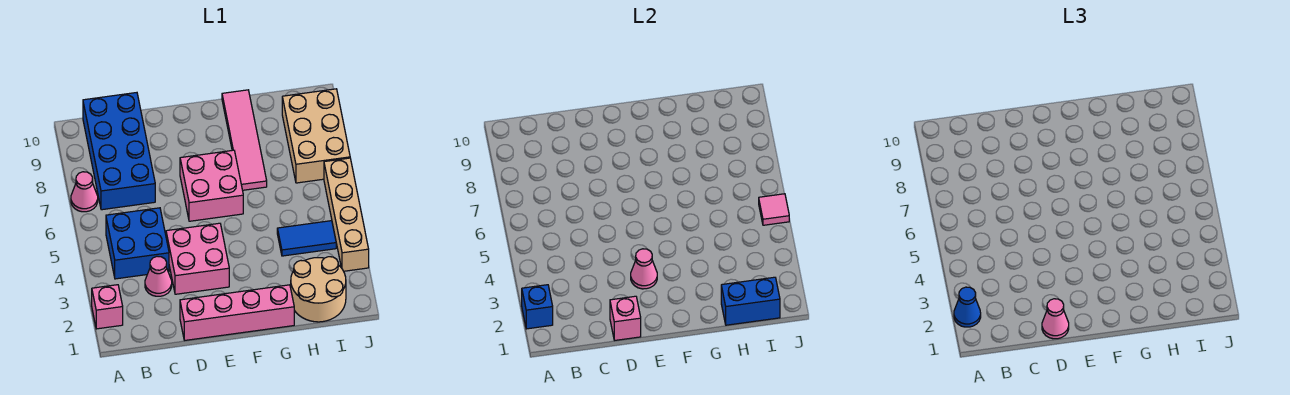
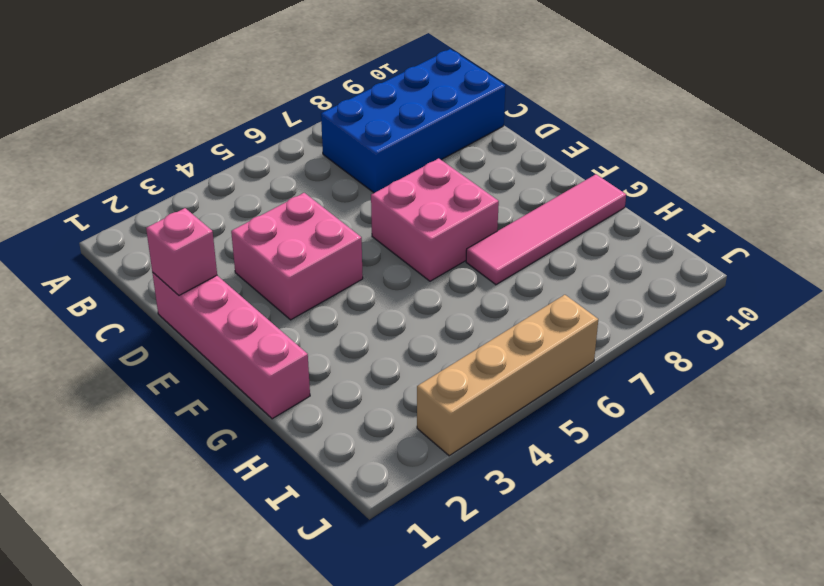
none -> pink 1x1 brick [92,285,123,329]
none -> pink 1x1 cone [71,172,98,212]
none -> blue 2x2 brick [106,208,169,279]

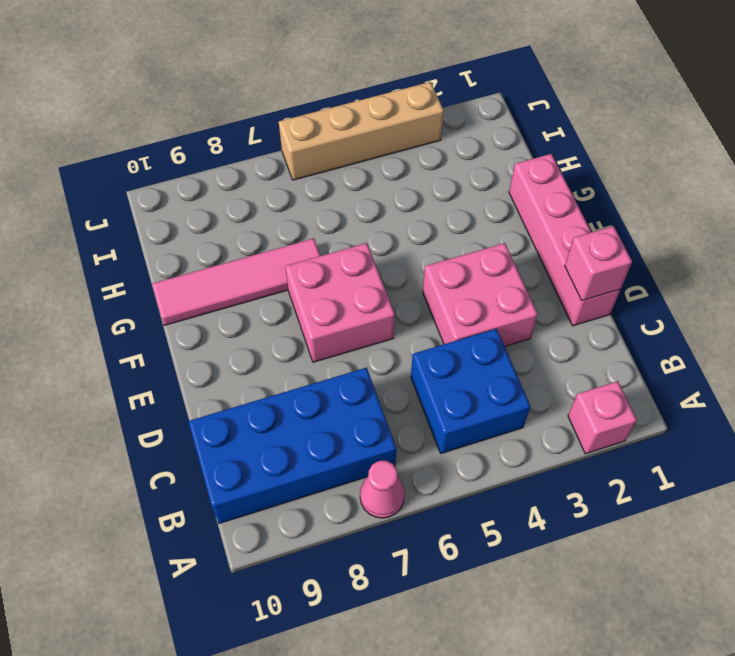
none -> pink 1x1 cone [145,256,172,296]
none -> tan 2x2 round brick [291,257,346,322]
none -> blue 1x2 tile [277,221,336,256]

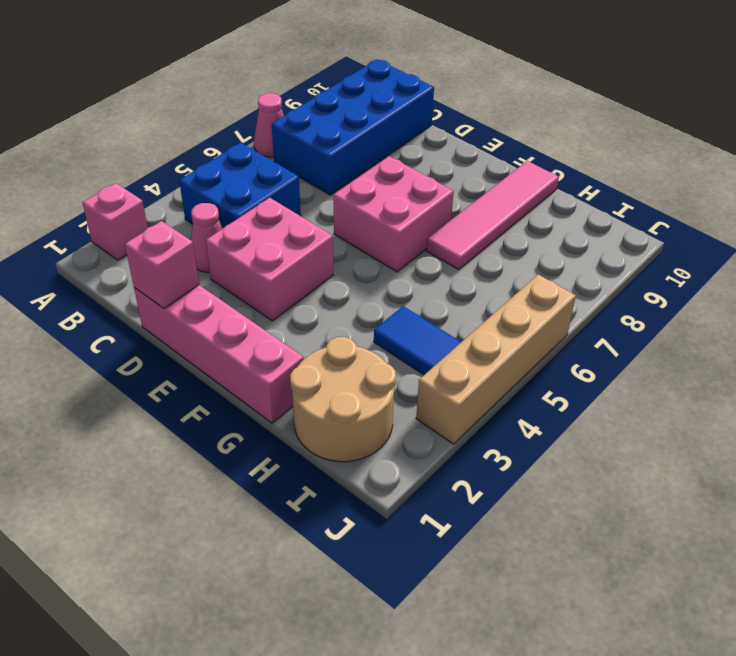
none -> tan 2x3 brick [282,89,350,183]
none -> blue 1x1 brick [522,285,553,329]
none -> pink 1x1 cone [631,249,657,289]

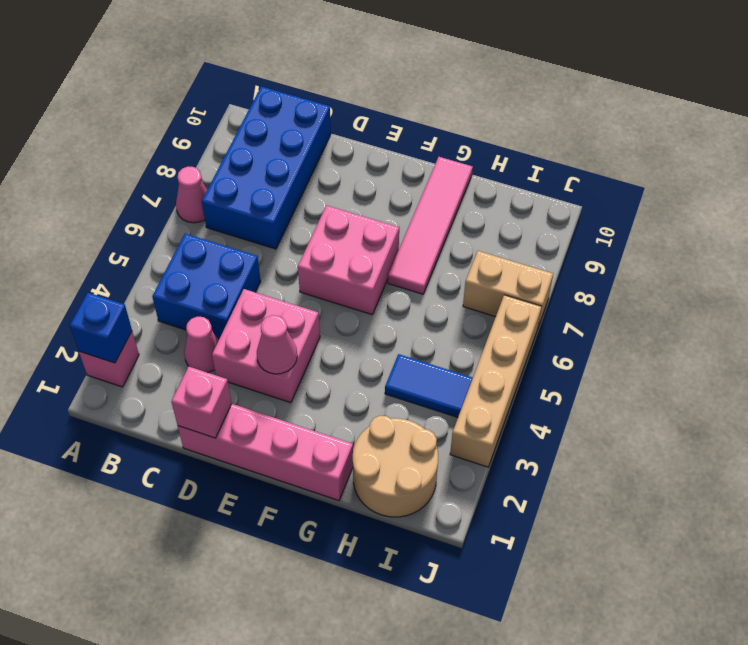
tan 1x2 brick [463,251,553,327] -> tan 2x3 brick [282,89,350,183]
none -> blue 1x2 brick [721,277,780,325]
none -> pink 1x1 tile [759,194,789,225]
none -> blue 1x1 cone [954,287,981,327]

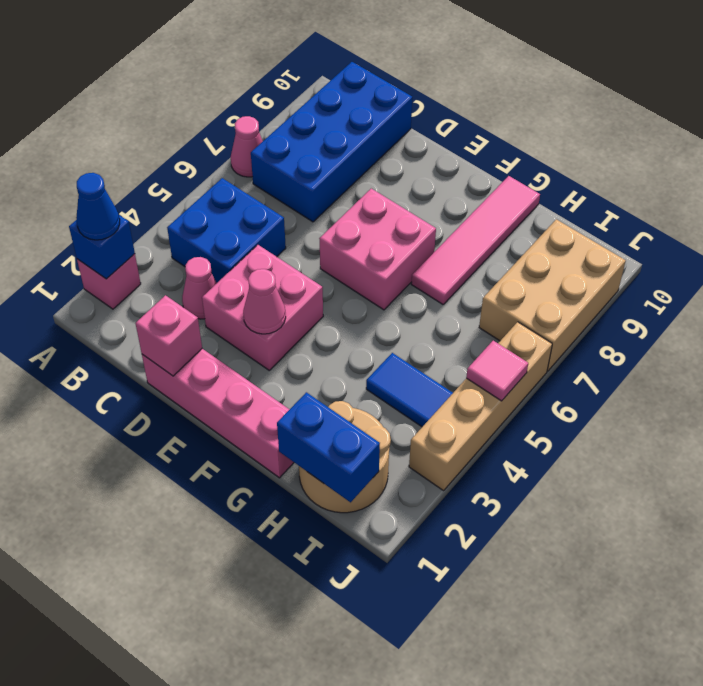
none -> pink 1x1 cone [1042,299,1069,339]

